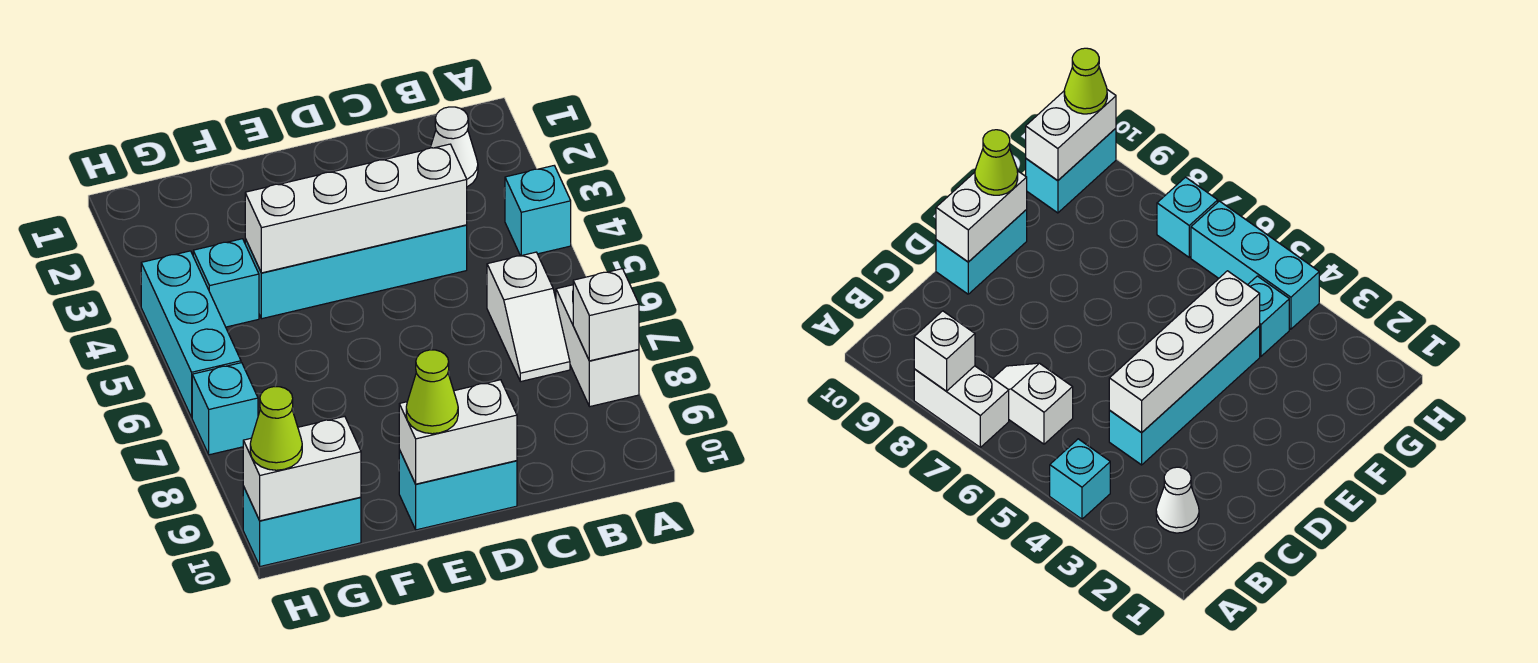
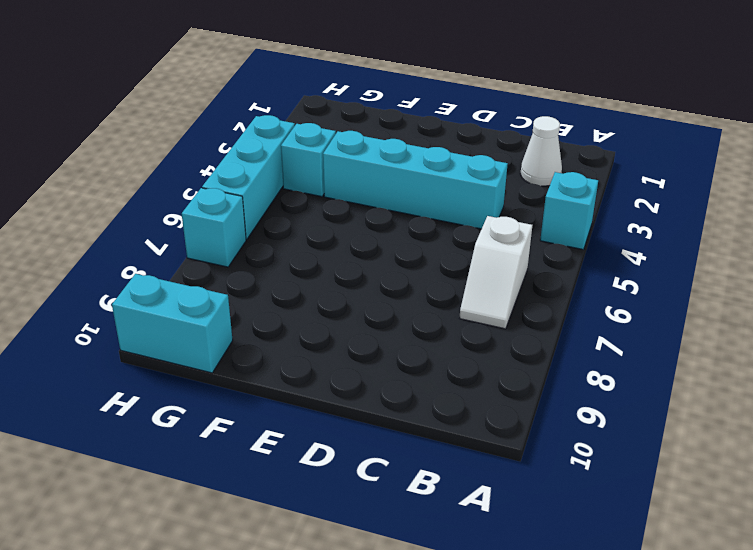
none -> white 1x2 brick [556,285,639,407]
none -> cyan 1x2 brick [399,450,517,530]
none -> white 1x1 brick [573,269,639,361]

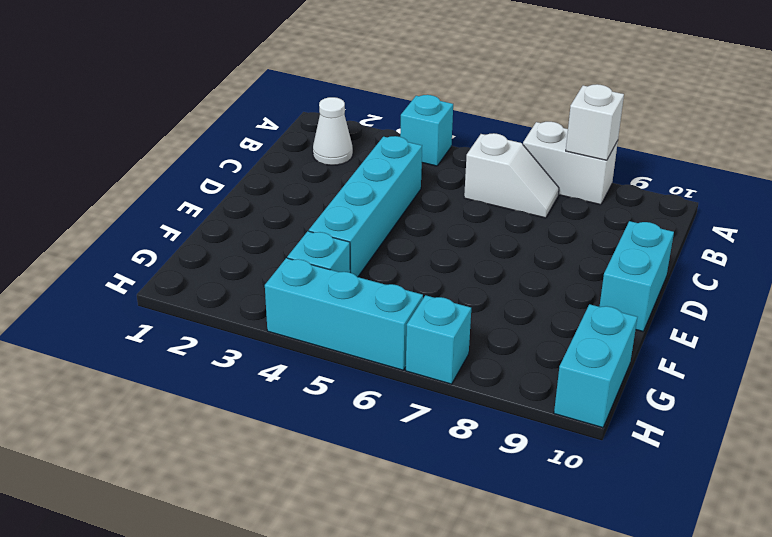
none -> white 1x4 brick [245,144,467,273]
none -> white 1x2 brick [399,380,517,484]
none -> white 1x2 brick [243,416,361,521]

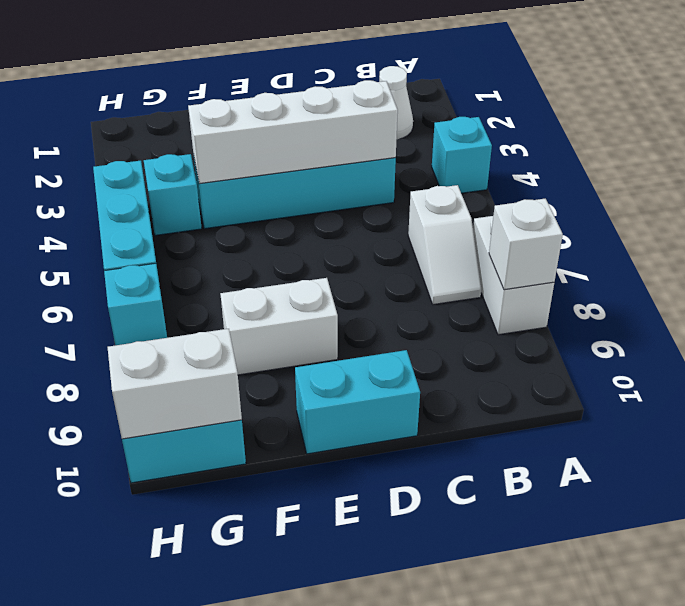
white 1x2 brick [220,278,338,375] -> white 1x2 brick moved to [399,380,517,484]
none -> lime 1x1 cone [406,350,458,434]
none -> lime 1x1 cone [250,387,302,470]

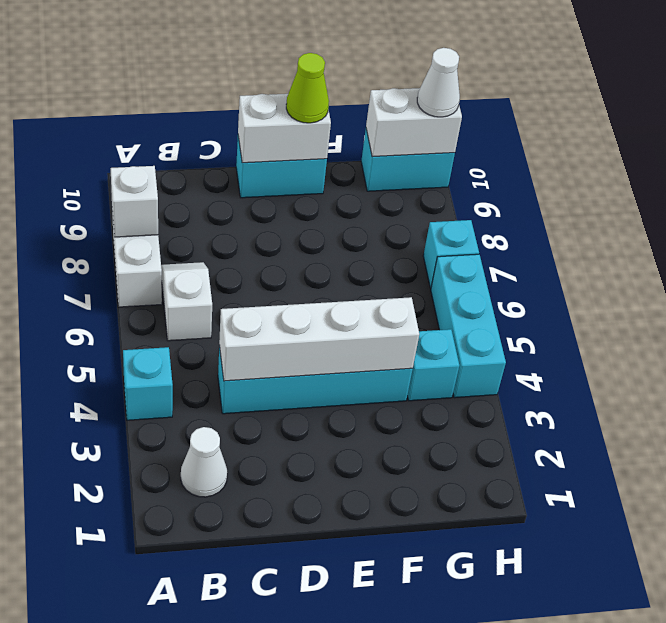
white 1x1 cone [417,48,460,117] -> lime 1x1 cone [250,387,302,470]

